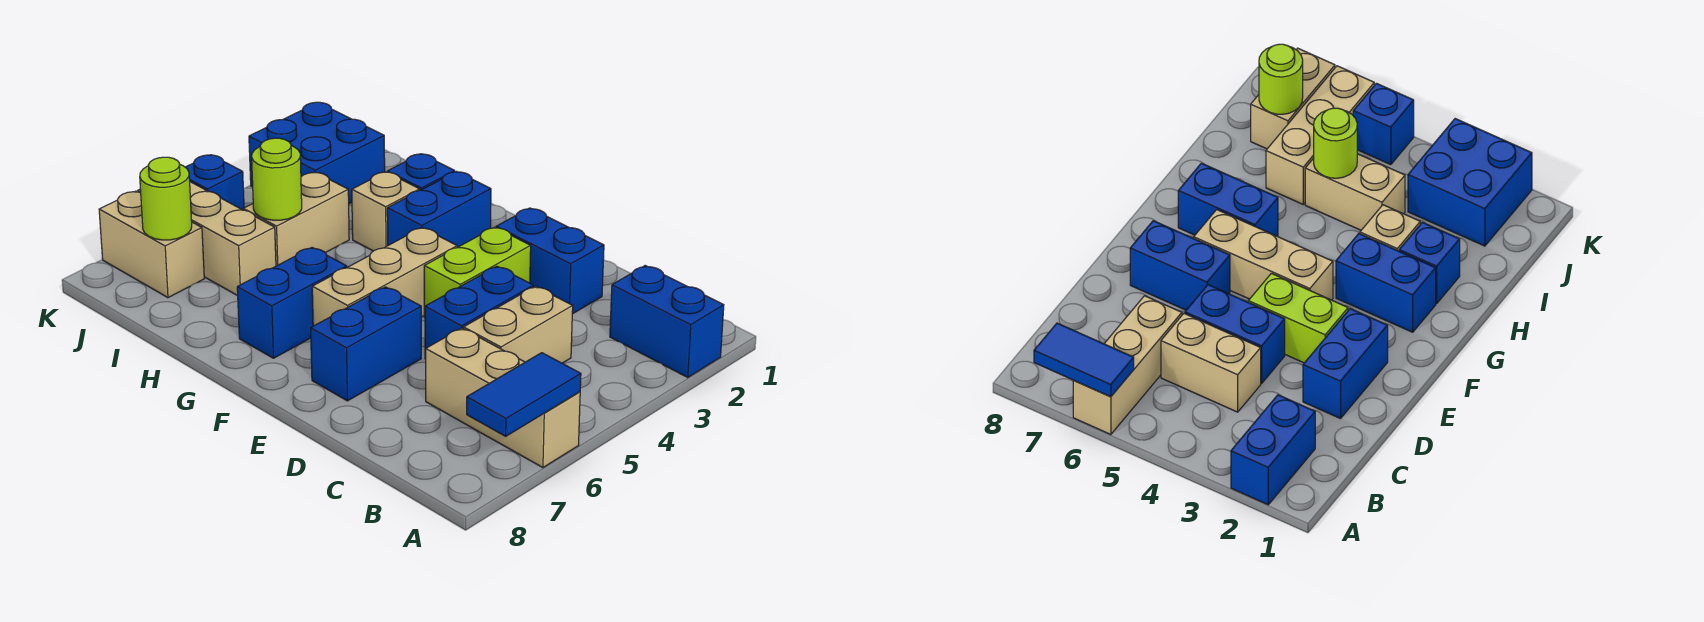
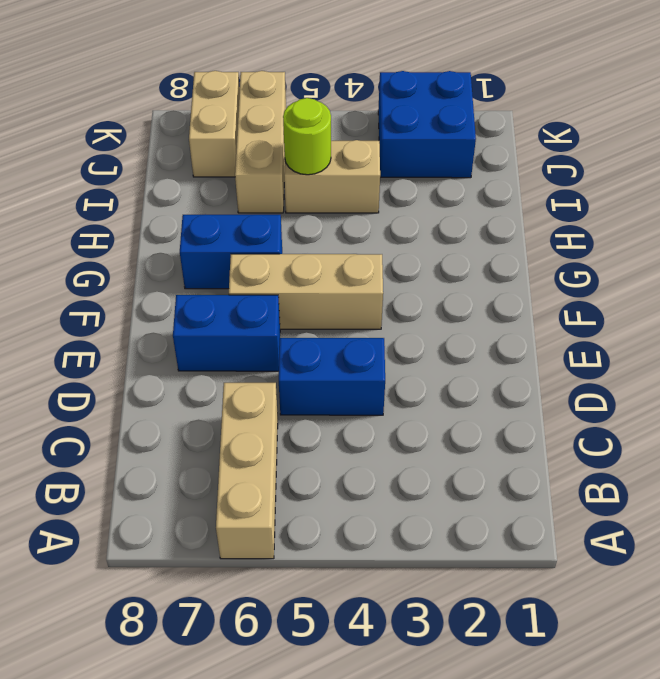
none -> blue 1x2 brick [610,266,724,377]
none -> tan 1x2 brick [464,286,573,363]
none -> blue 1x2 brick [496,208,604,314]

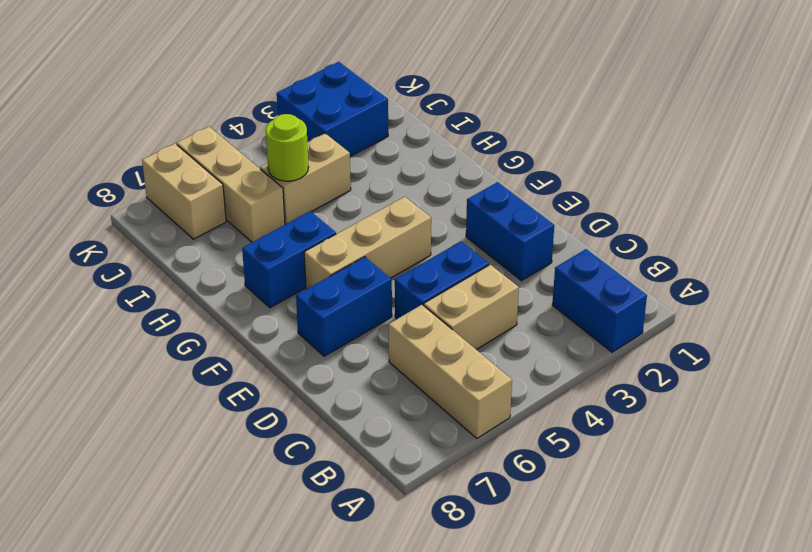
none -> lime 1x2 brick [424,227,531,317]
none -> blue 1x2 brick [387,172,491,247]
none -> blue 1x1 brick [388,154,455,190]

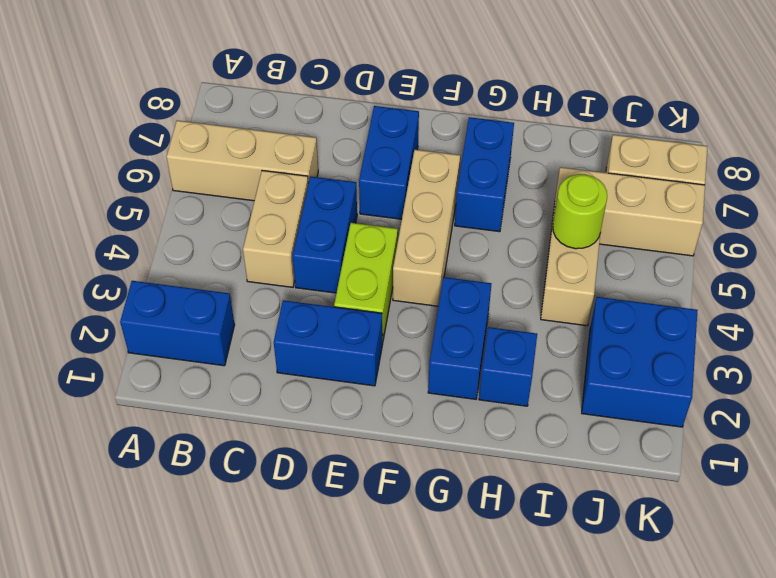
none -> tan 1x1 brick [352,172,420,251]
none -> blue 1x1 brick [185,155,244,210]
none -> blue 1x2 tile [467,353,581,436]

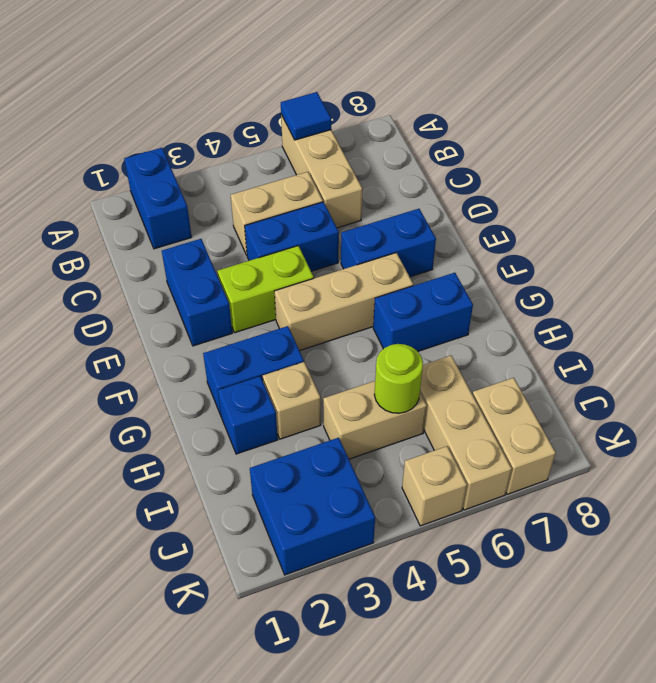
blue 1x1 tile [281,92,331,140] -> blue 1x2 tile [467,353,581,436]
tan 1x1 brick [402,446,467,526] -> blue 1x1 brick [185,155,244,210]
none -> lime 1x1 round brick [140,157,192,240]

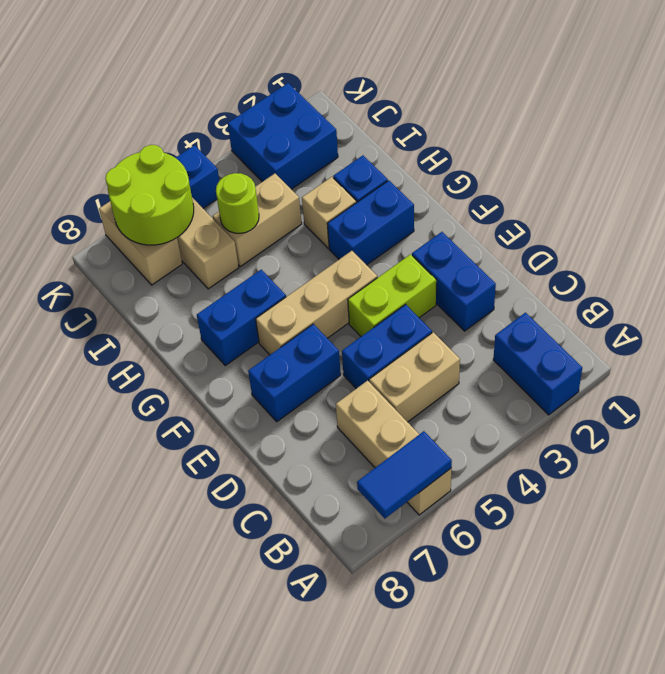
lime 2x2 round brick [105,145,194,245] -> lime 1x1 round brick [140,157,192,240]

